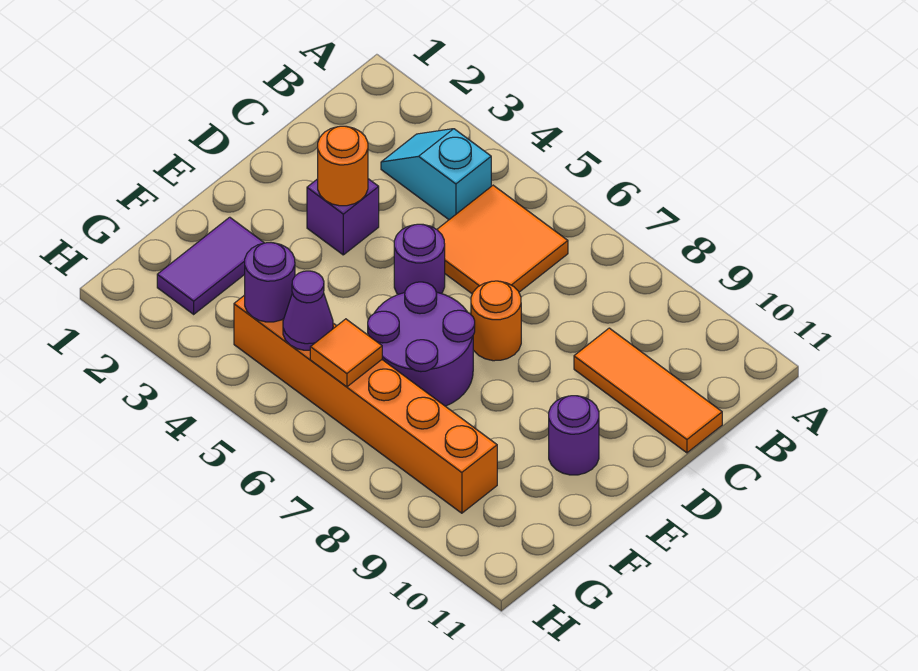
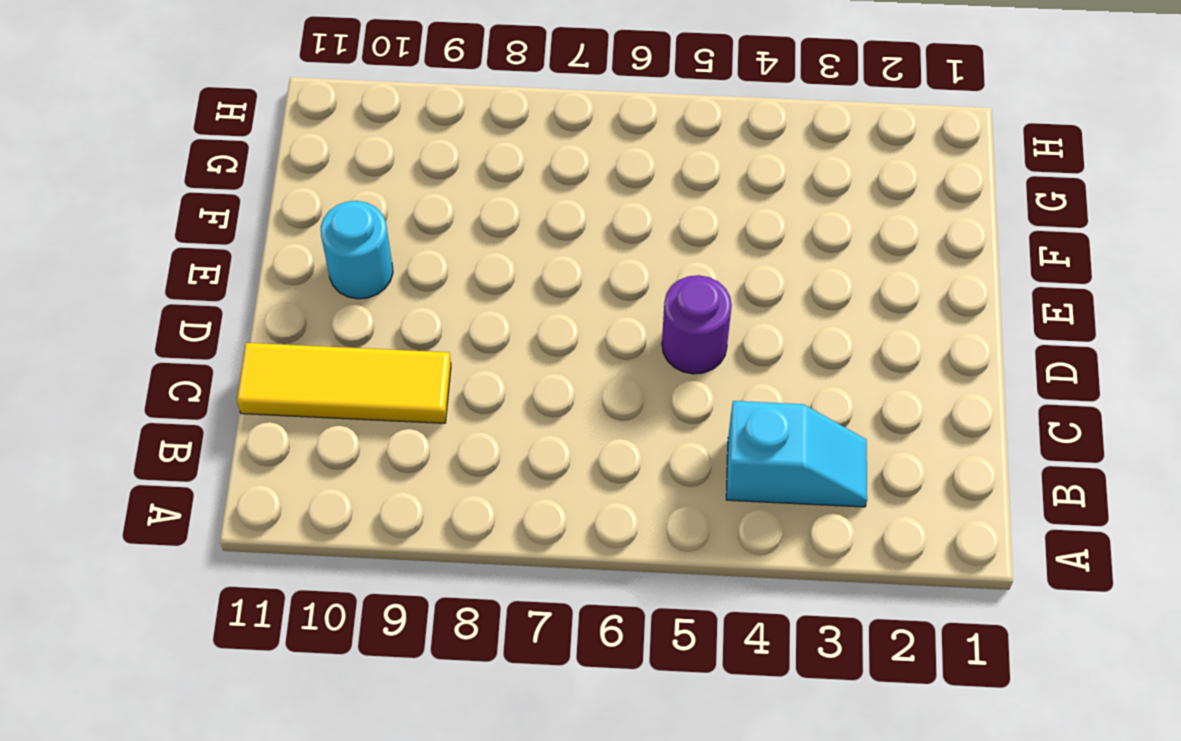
yellow 1x3 tile [237,343,451,423] -> orange 1x3 tile [574,328,722,453]
cyan 1x1 round brick [321,201,393,299] -> purple 1x1 round brick [549,396,599,475]
none -> orange 2x2 tile [437,185,568,294]
none -> purple 1x1 brick [307,179,379,255]
none -> orange 1x1 round brick [471,281,521,361]

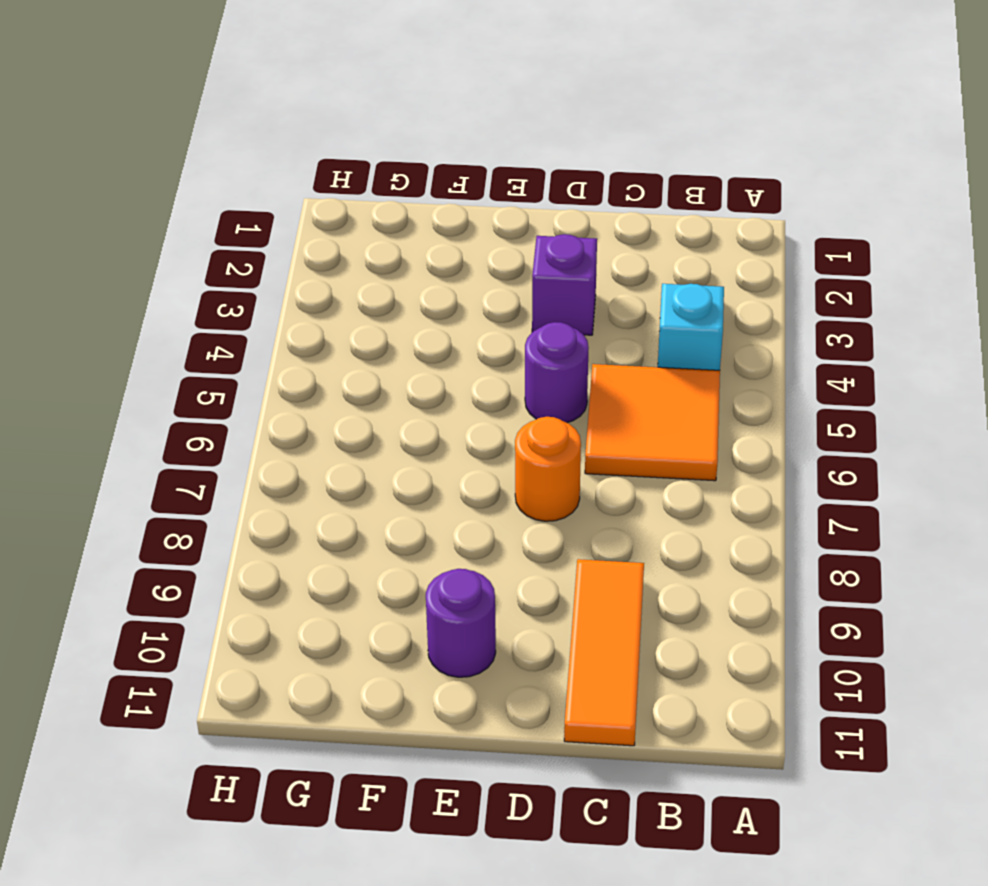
none -> purple 2x2 round brick [368,282,475,406]
none -> purple 1x2 tile [157,217,264,314]
none -> orange 1x6 brick [234,295,497,513]

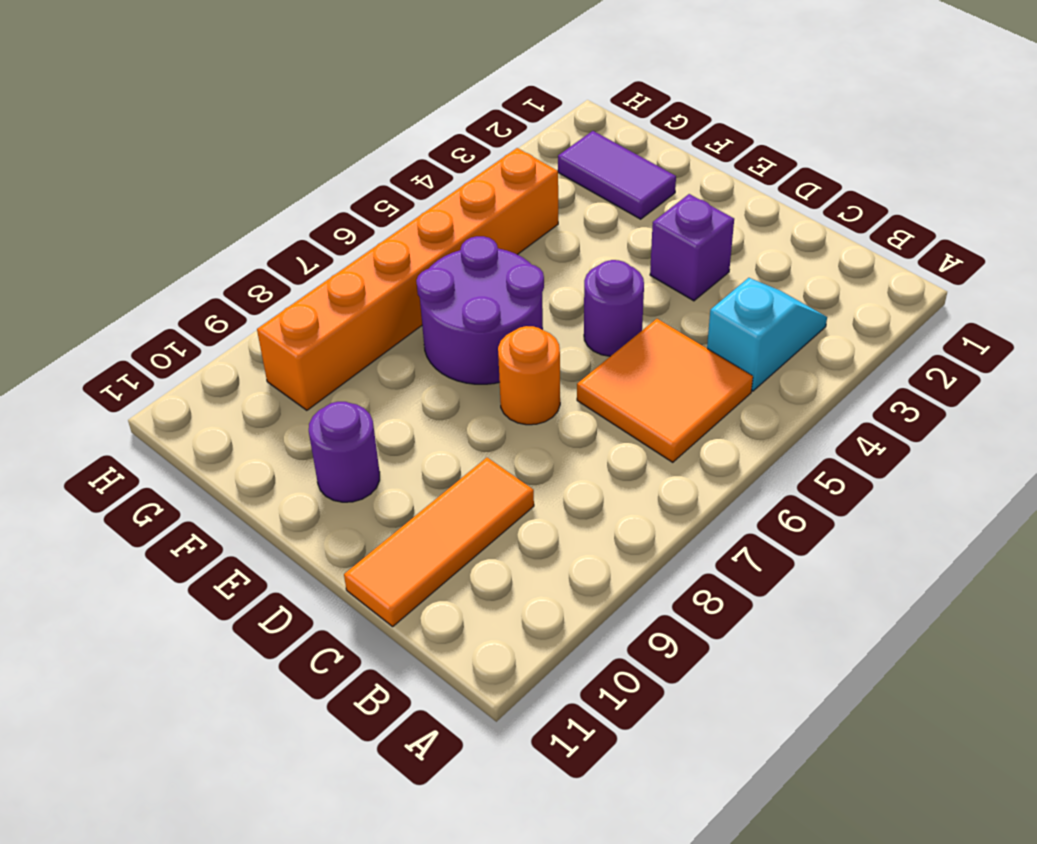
none -> orange 1x1 round brick [318,126,368,206]
none -> purple 1x1 round brick [245,243,295,322]
none -> purple 1x1 cone [283,271,333,350]

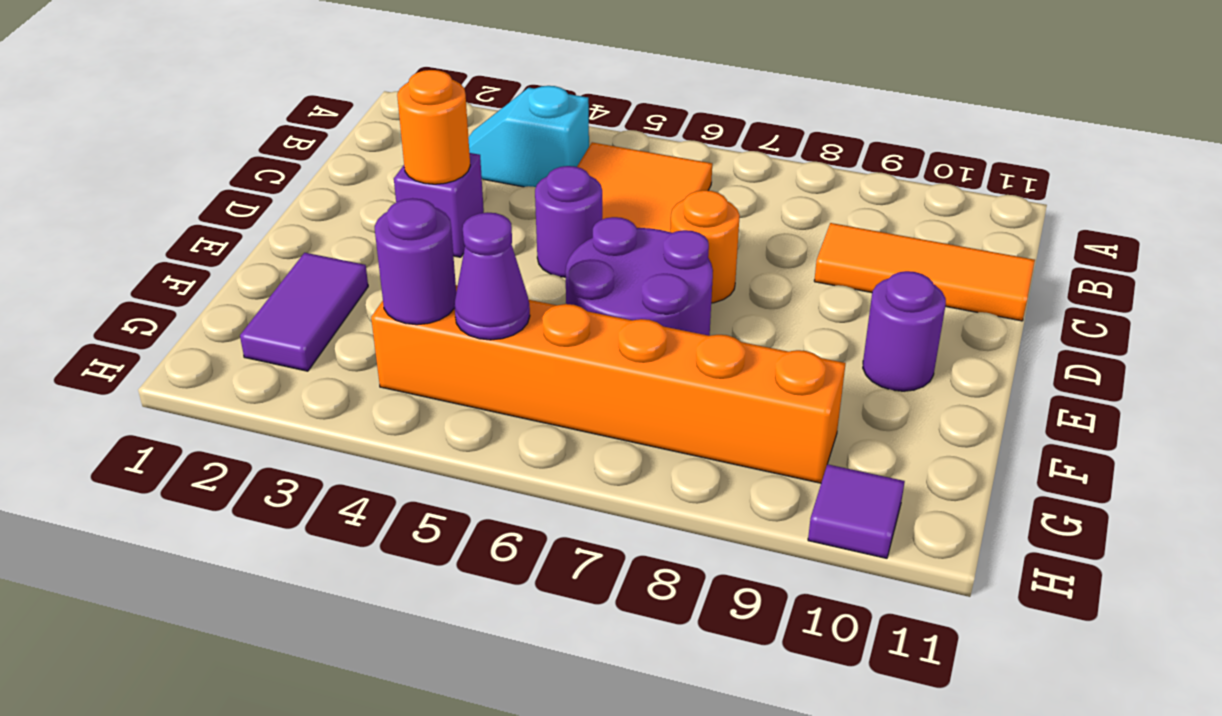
purple 1x1 tile [808,464,905,558] -> none
none -> orange 1x1 tile [310,319,382,387]

